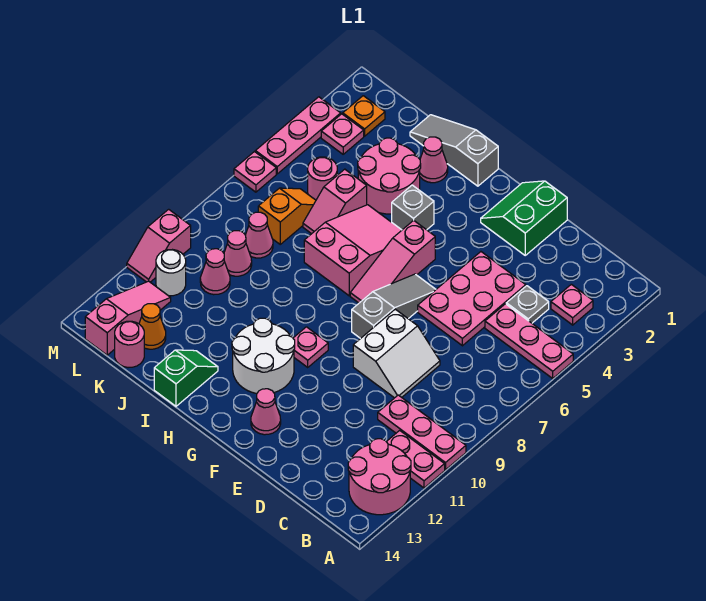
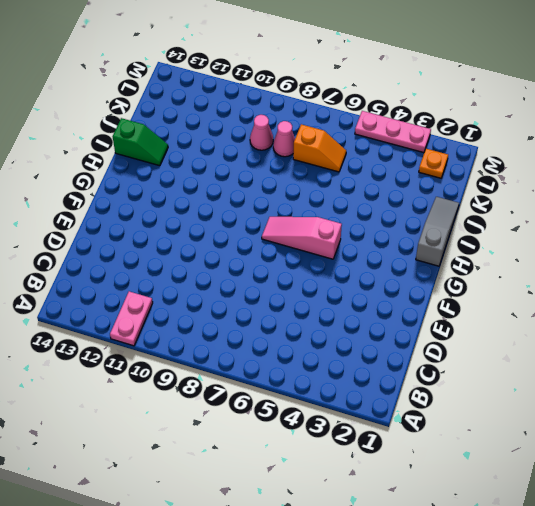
none -> pink 1x3 plate [485,304,573,378]
none -> pink 1x3 plate [378,395,466,470]
none -> pink 2x2 round brick [348,439,411,515]
none -> pink 1x1 plate [551,284,593,325]

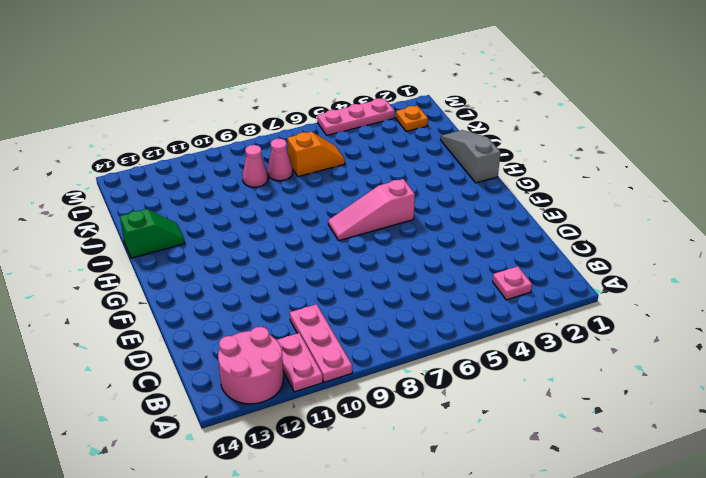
none -> pink 1x3 plate [485,304,573,378]
none -> grey 1x1 plate [506,286,549,323]
none -> pink 2x3 plate [418,252,526,346]
none -> white 2x2 slope [353,309,440,398]

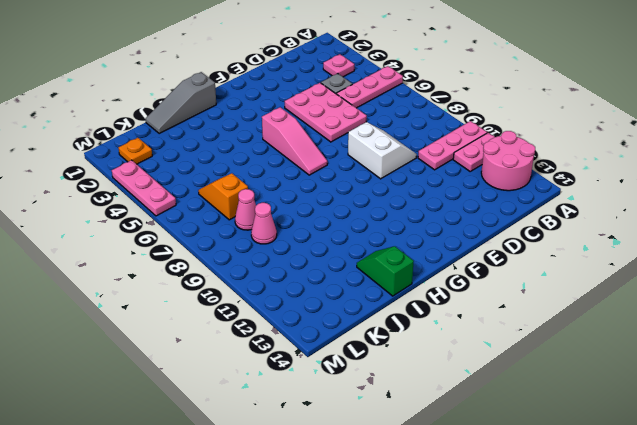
none -> green 2x2 slope [481,181,567,255]
none -> grey 1x3 slope [352,274,436,339]
none -> pink 1x1 cone [251,389,281,435]
none -> pink 1x1 plate [293,327,328,367]

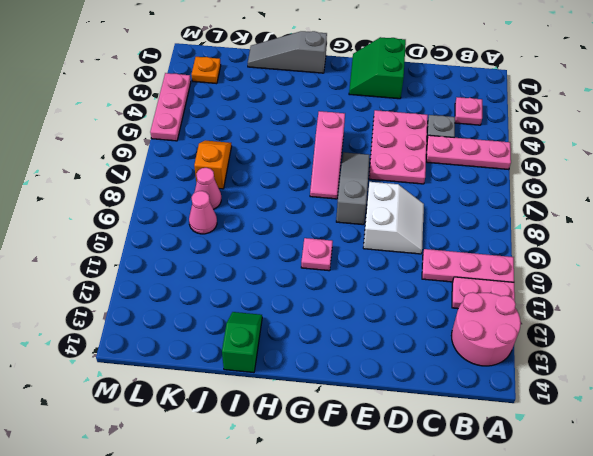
none -> pink 1x1 cone [251,389,281,435]
none -> white 2x2 round brick [232,318,295,393]
none -> grey 1x1 brick [392,185,434,230]
none -> pink 2x3 slope [304,205,402,296]

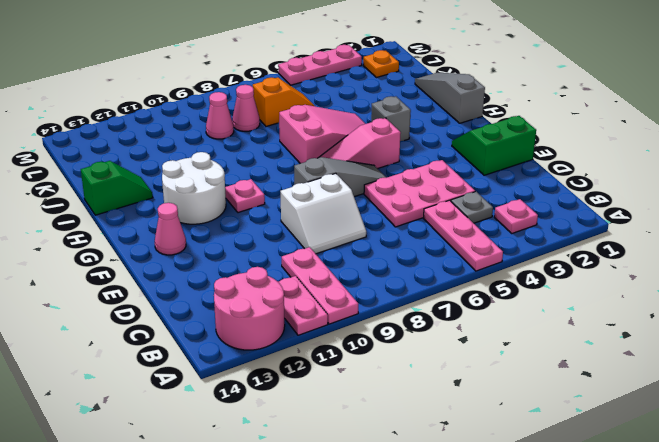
none -> pink 1x1 cone [420,137,448,183]
none -> pink 2x2 round brick [358,138,421,214]
none -> pink 1x2 slope [303,169,367,234]
none -> pink 1x1 round brick [308,157,337,200]

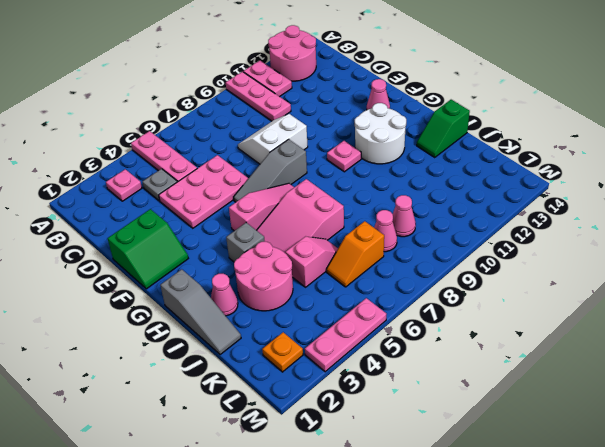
none -> pink 1x1 round brick [308,157,337,200]
none -> pink 1x1 cone [200,249,230,295]
none -> orange 1x1 cone [139,304,166,349]
none -> pink 1x1 round brick [115,321,144,368]

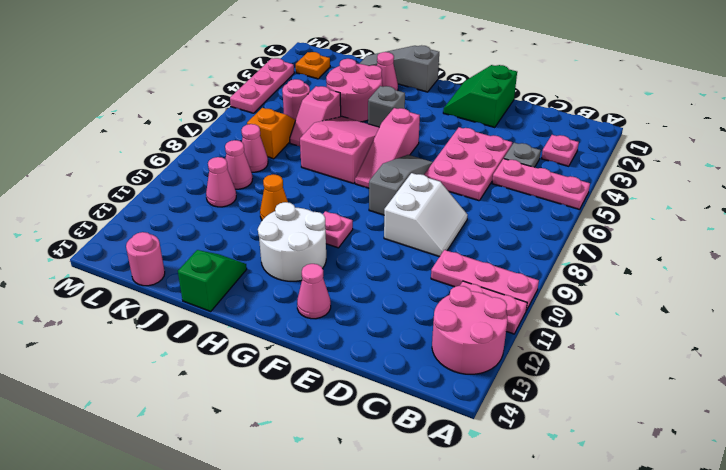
orange 1x1 cone [260,174,288,220] -> orange 1x1 cone moved to [139,304,166,349]
none -> pink 1x1 plate [321,114,364,154]
none -> white 1x1 round brick [156,250,186,296]
none -> pink 1x3 slope [85,281,171,355]
none -> pink 1x1 plate [234,152,276,192]

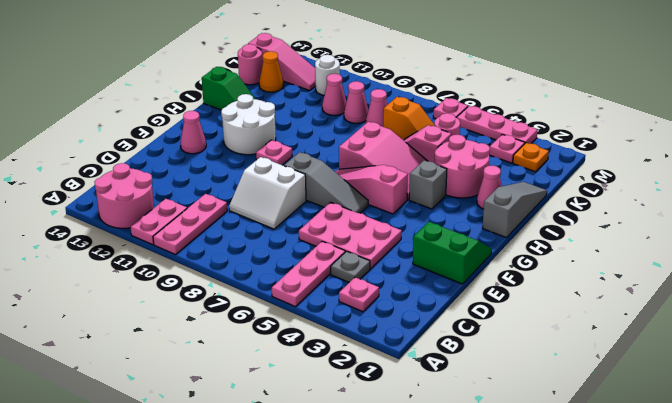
none -> pink 1x2 slope [127,209,191,282]

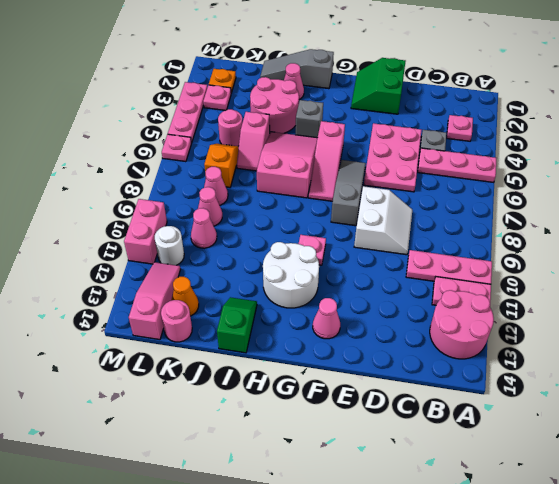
pink 1x2 brick [124,199,167,264] -> pink 1x2 slope [127,209,191,282]

